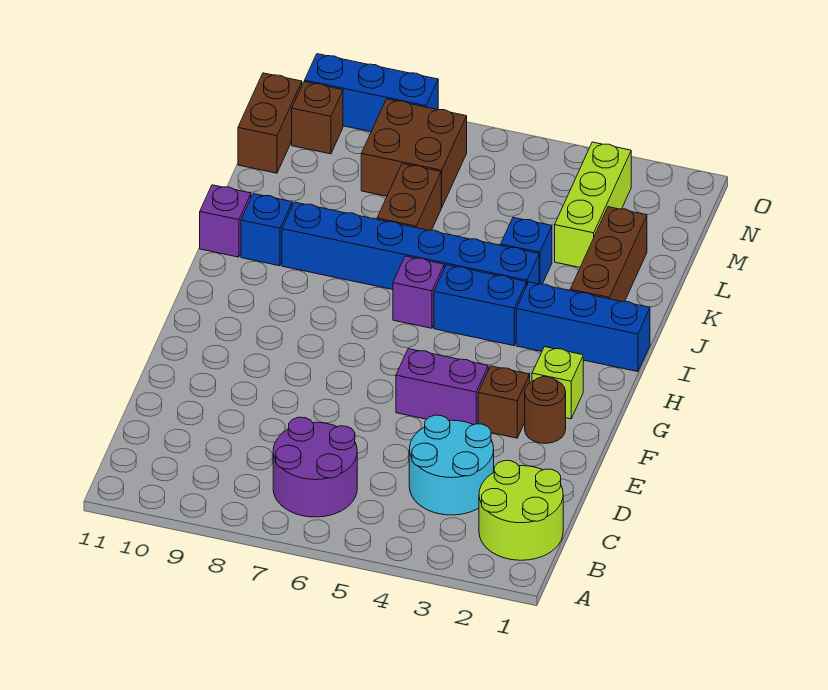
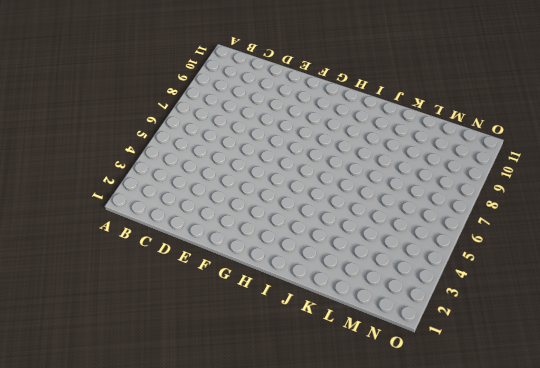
none -> lime 2x2 round brick [479,461,563,560]
none -> purple 2x2 round brick [273,417,357,517]
none -> cyan 2x2 round brick [409,415,494,515]

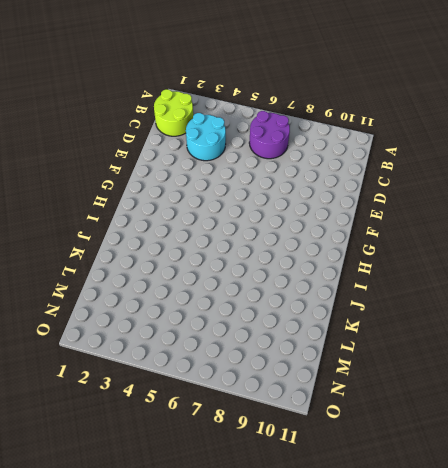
none -> brown 1x1 round brick [525,377,566,443]
none -> brown 1x1 brick [478,366,530,438]
none -> purple 1x2 brick [396,349,488,425]

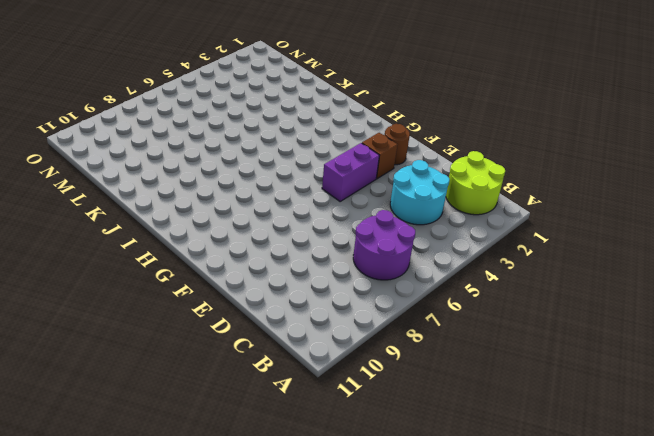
none -> lime 1x1 brick [532,347,583,419]
none -> blue 1x3 brick [516,282,650,372]
none -> blue 1x2 brick [434,265,527,346]

